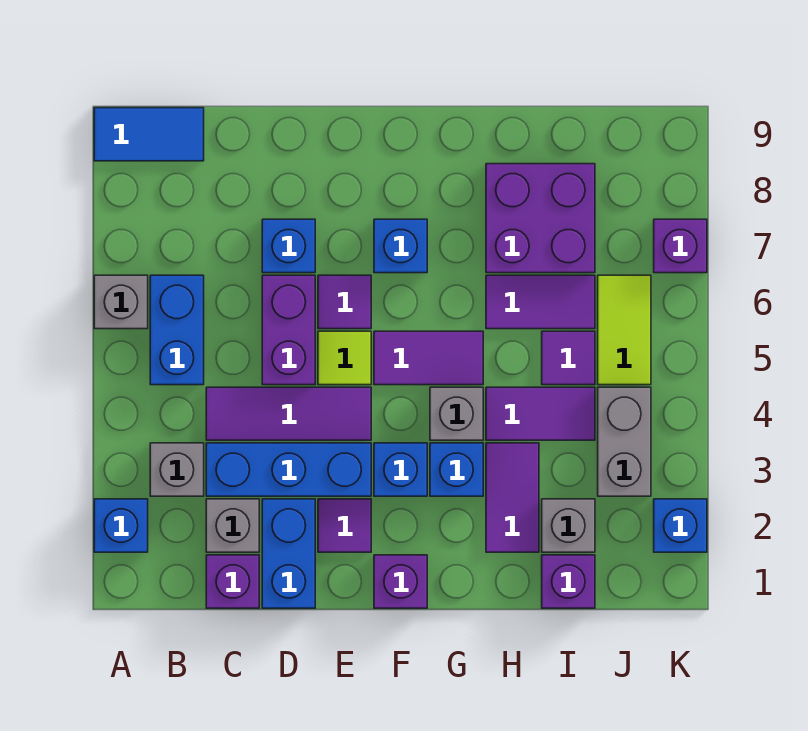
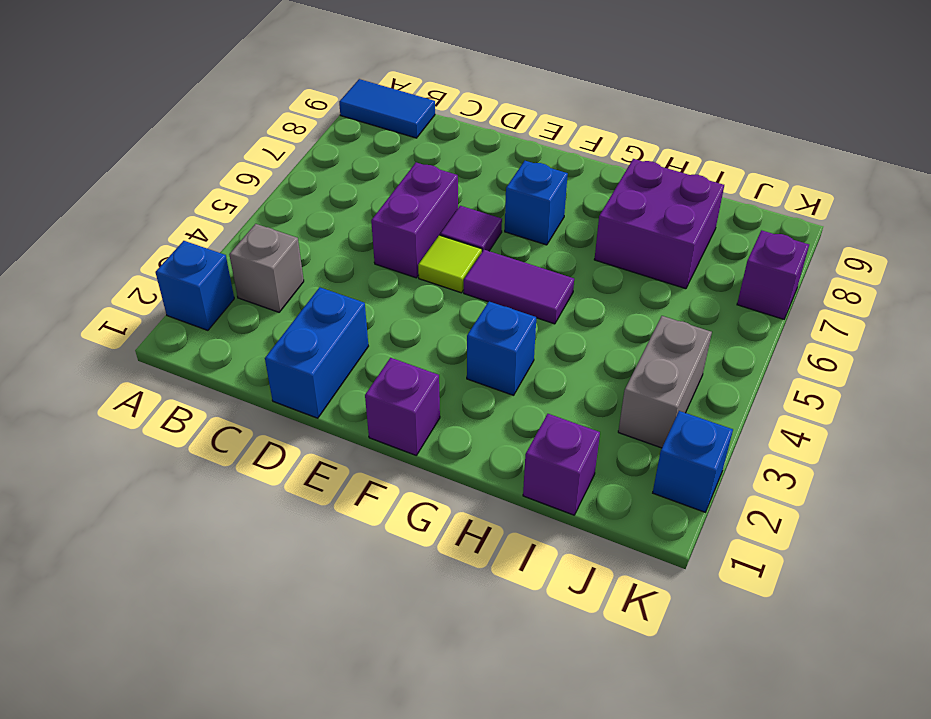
none -> grey 1x1 brick [94,275,148,329]
none -> blue 1x2 brick [150,275,204,385]
none -> purple 1x1 brick [206,555,259,608]
none -> grey 1x1 brick [206,499,259,552]

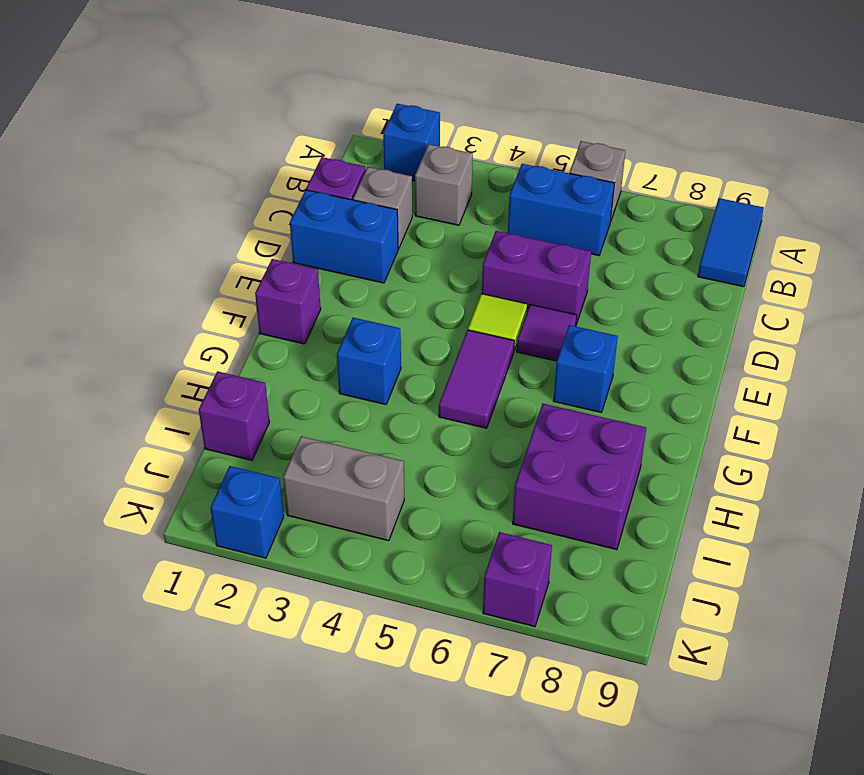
none -> blue 1x3 brick [206,443,371,496]
none -> purple 1x3 tile [206,387,371,440]
none -> blue 1x1 brick [262,219,315,273]
none -> purple 1x1 tile [318,499,371,552]

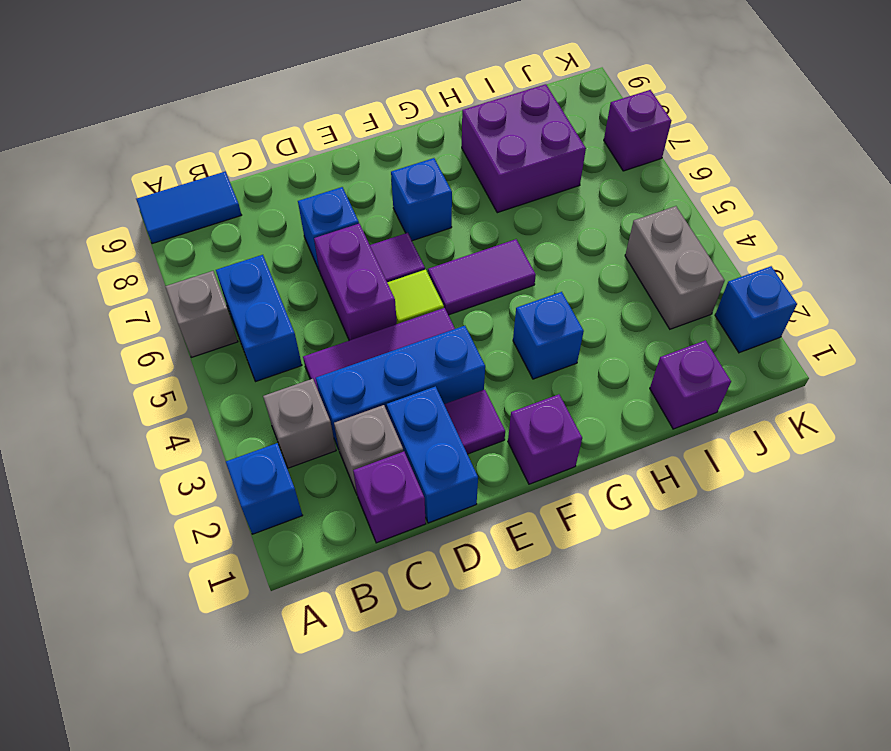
none -> blue 1x1 brick [374,443,427,496]
none -> grey 1x1 brick [430,387,483,440]
none -> purple 1x2 tile [486,443,539,552]
none -> purple 1x2 tile [486,387,595,440]

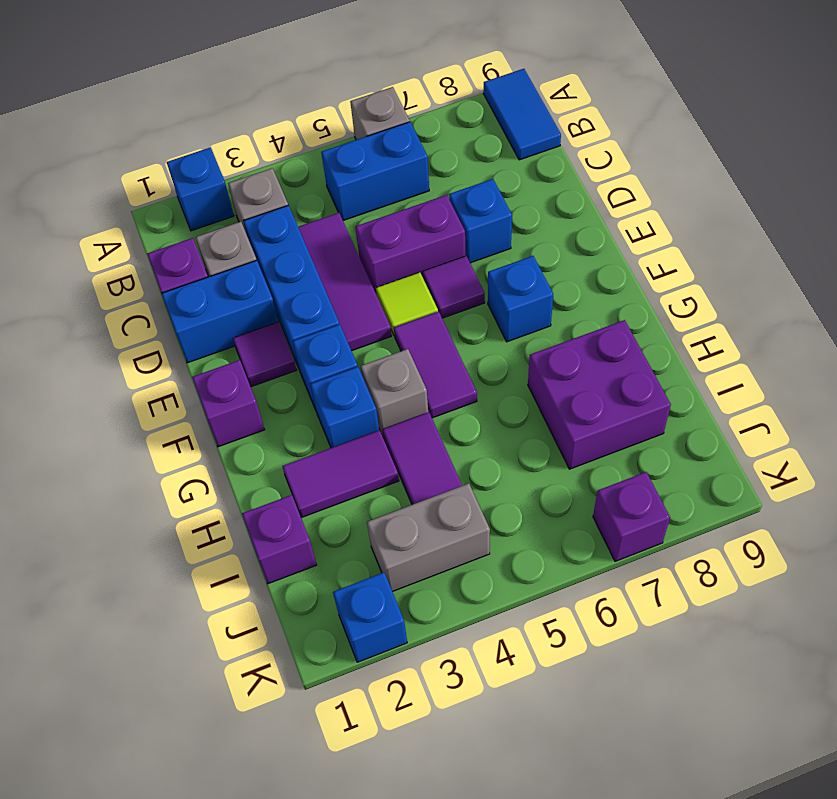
none -> purple 1x2 tile [486,275,595,329]
none -> grey 1x1 brick [542,499,595,552]
none -> purple 1x1 tile [542,331,595,385]
none -> lime 1x2 tile [598,275,651,385]

